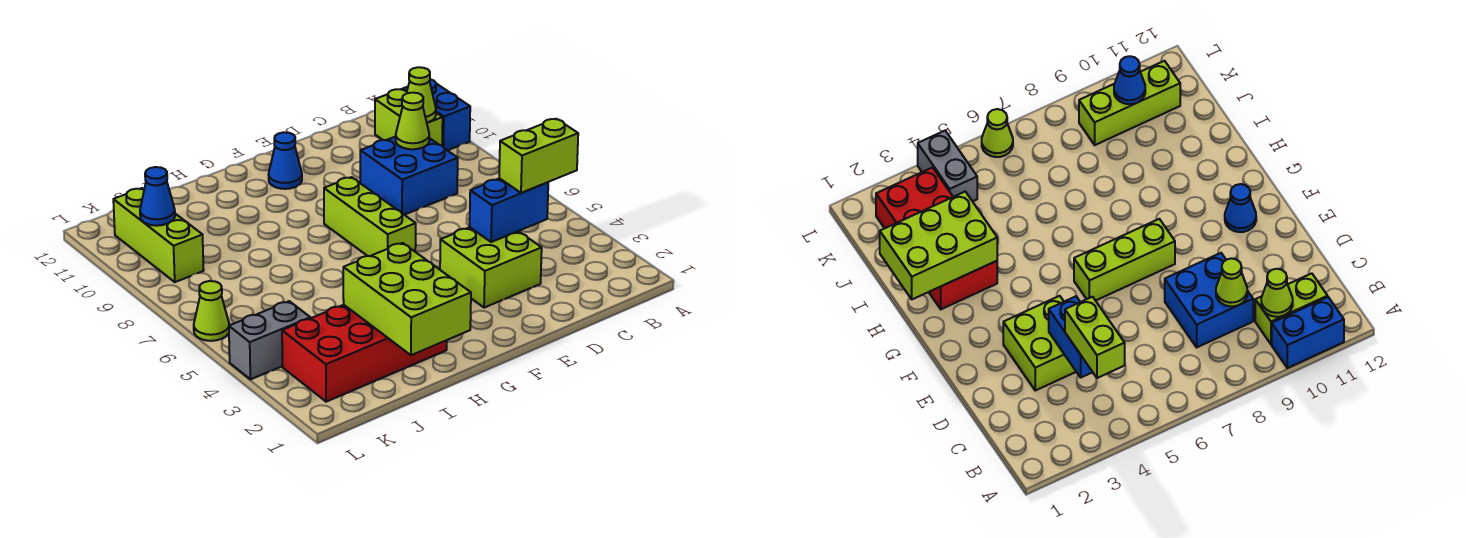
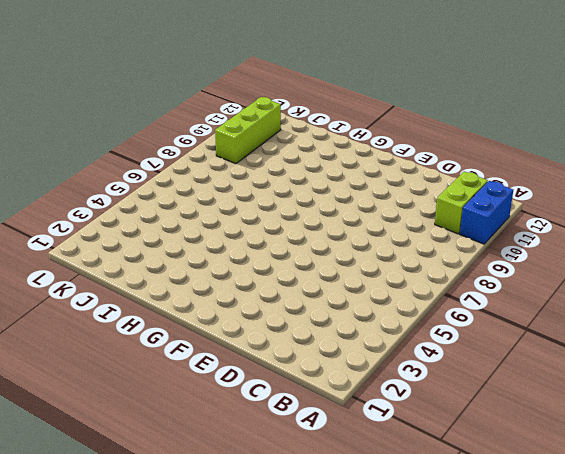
none -> blue 2x2 brick [360,137,458,215]
none -> lime 2x2 brick [440,227,542,308]
none -> lime 1x3 brick [324,177,416,256]

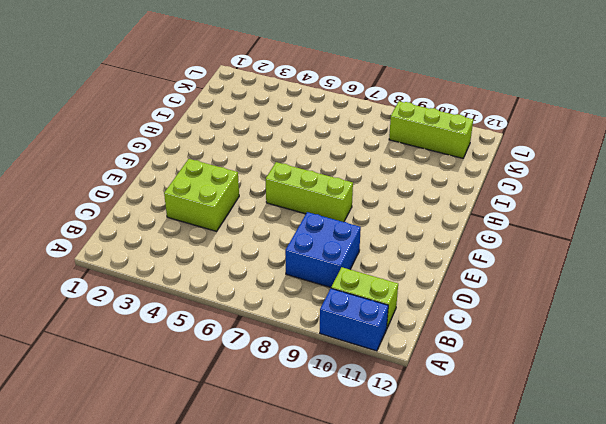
none -> blue 1x1 cone [268,132,302,189]
none -> red 2x4 brick [282,305,447,402]
none -> grey 1x2 brick [229,301,310,379]

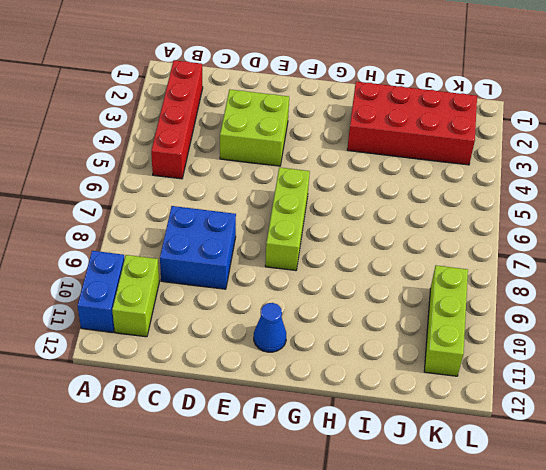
red 1x4 brick [151,60,203,179] -> none
none -> grey 1x2 brick [229,301,310,379]
none -> lime 1x1 cone [194,281,229,341]
none -> lime 1x1 cone [407,67,436,122]

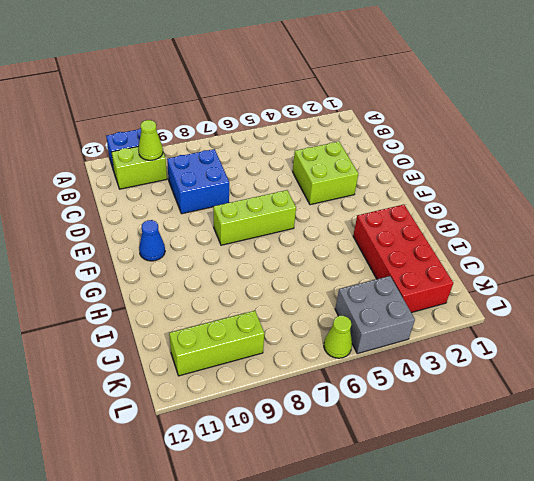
grey 2x2 brick [335,276,415,354] -> grey 1x2 brick [229,301,310,379]
none -> blue 1x2 brick [470,178,548,242]
none -> lime 1x1 cone [396,93,429,149]
none -> lime 2x3 brick [343,243,471,355]

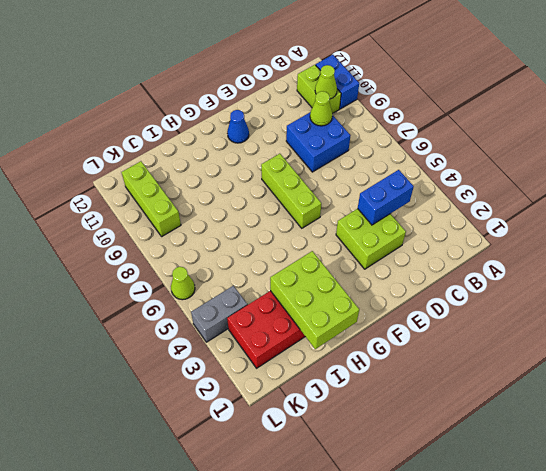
none -> blue 1x1 cone [140,167,175,226]
none -> lime 1x2 brick [499,119,578,193]

